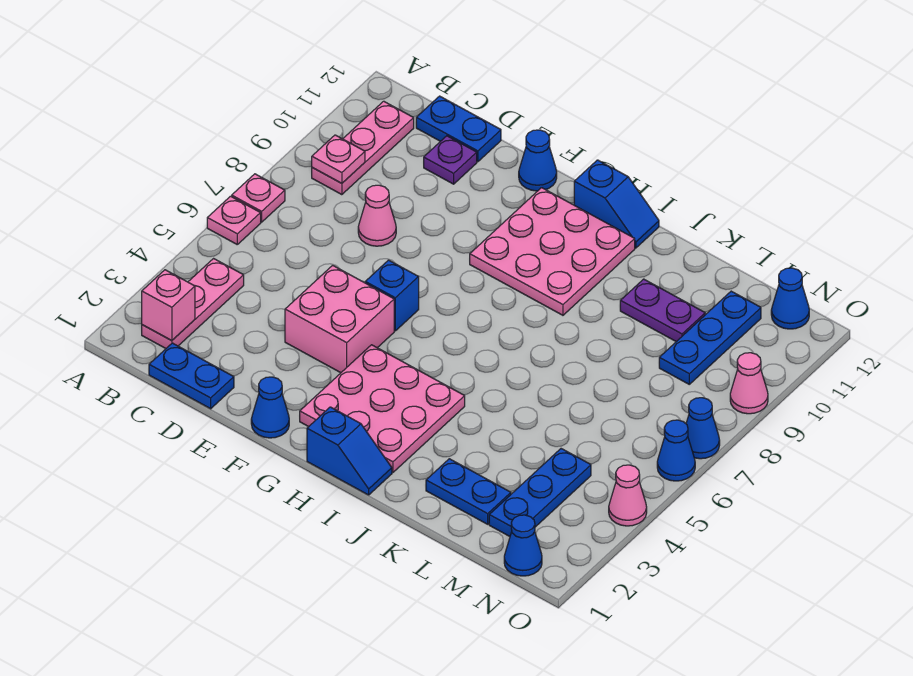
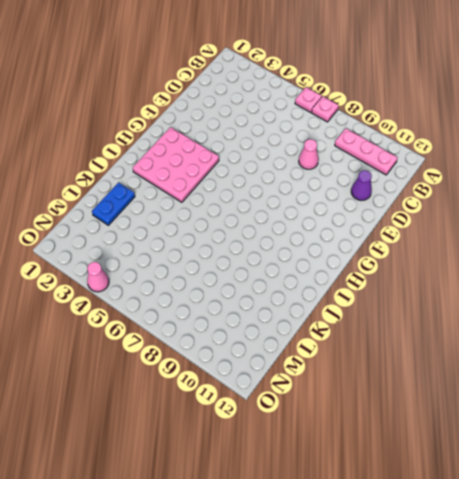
purple 1x1 cone [351,170,372,200] -> purple 1x1 plate [424,136,477,184]
none -> pink 1x3 plate [142,259,244,348]
none -> blue 1x2 plate [149,343,234,409]
none -> blue 1x2 plate [416,96,501,162]

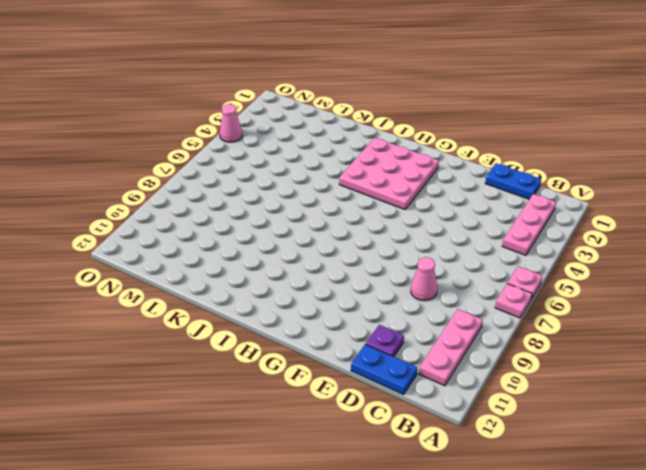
none -> pink 2x2 brick [285,265,394,373]
none -> blue 1x1 cone [251,377,289,438]
none -> blue 1x1 brick [365,260,419,331]

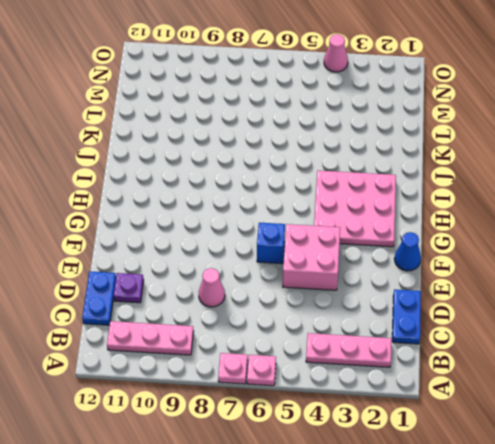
none -> blue 1x1 cone [519,130,557,191]
none -> pink 3x3 plate [470,188,635,315]
none -> blue 1x2 slope [307,407,392,495]

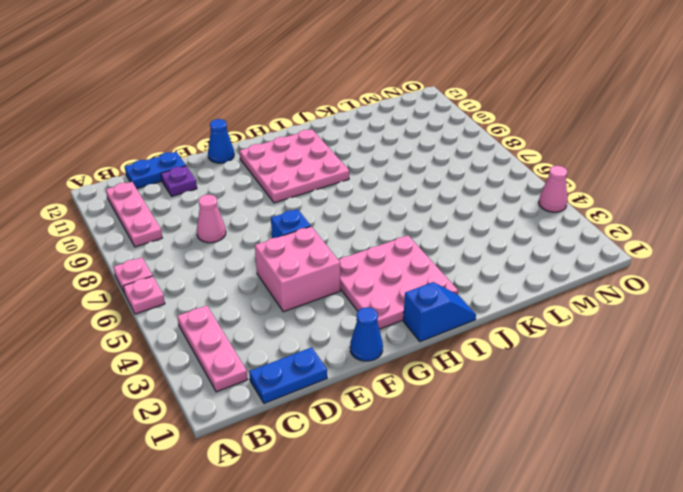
none -> blue 1x2 slope [574,160,659,248]
none -> blue 1x2 plate [426,459,511,524]
none -> purple 1x2 plate [620,279,705,342]

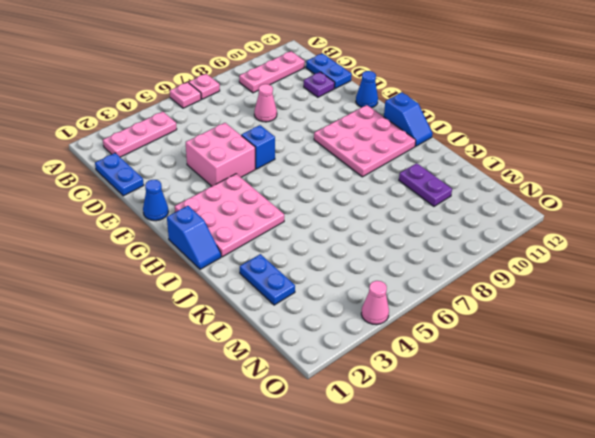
none -> blue 1x3 plate [489,449,591,536]
none -> blue 1x3 plate [659,291,761,384]
none -> blue 1x1 cone [504,515,542,576]

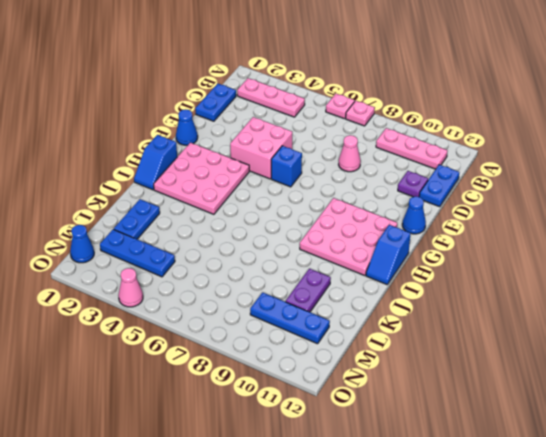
none -> blue 1x1 cone [771,268,809,329]
none -> blue 1x1 cone [657,420,695,481]
none -> blue 1x1 cone [686,398,720,459]

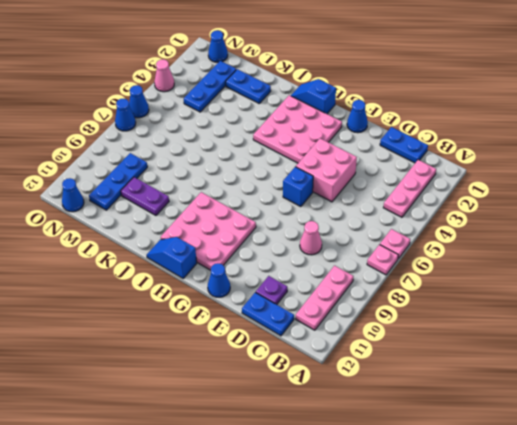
none -> pink 1x1 cone [730,353,768,414]
none -> pink 1x1 brick [142,270,195,341]
none -> pink 1x1 plate [312,135,365,183]

